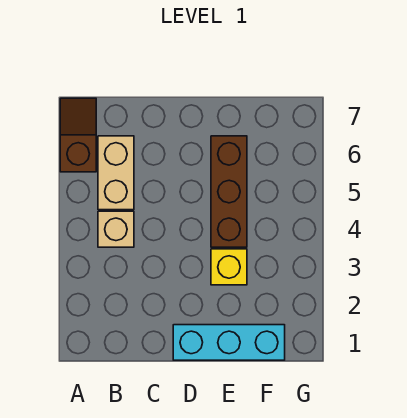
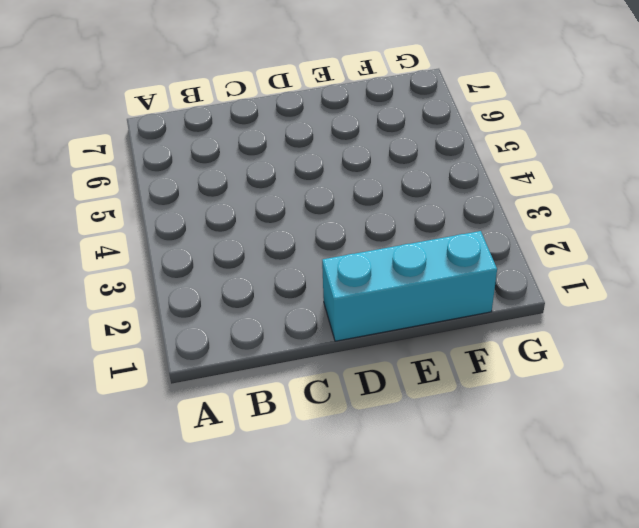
none -> brown 1x2 slope [60,98,96,172]
none -> tan 1x1 brick [98,211,134,247]

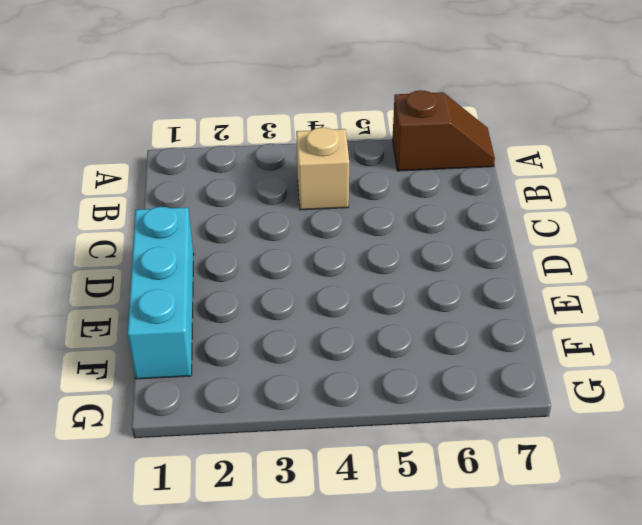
none -> tan 1x2 brick [98,136,134,210]
none -> yellow 1x1 brick [211,249,247,285]

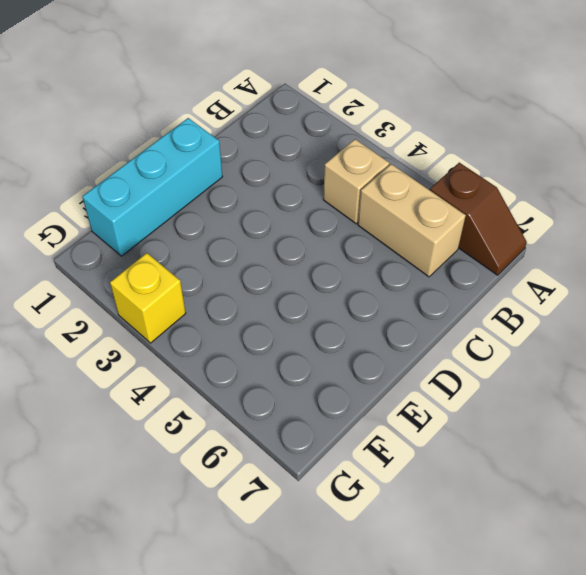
yellow 1x1 brick [110,253,186,343] -> yellow 1x1 brick moved to [211,249,247,285]
none -> brown 1x3 brick [211,136,247,247]

